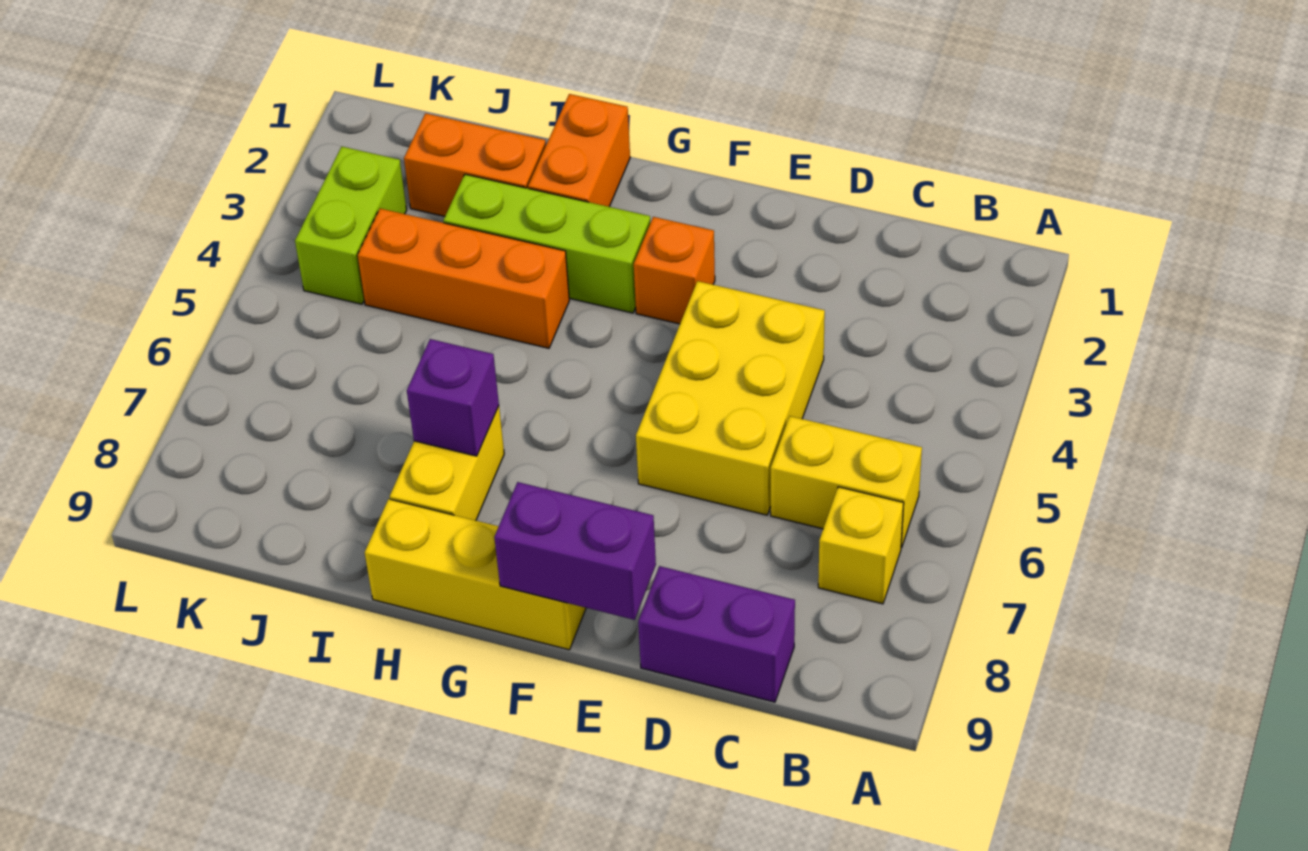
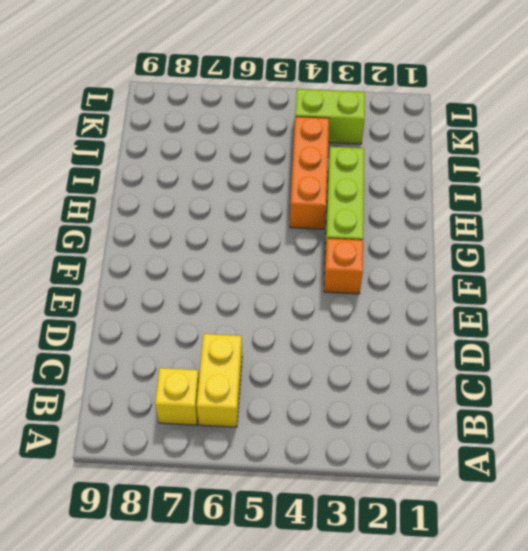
none -> purple 1x2 brick [638,566,795,702]
none -> yellow 2x3 brick [636,281,825,515]
none -> yellow 1x3 brick [365,499,586,650]

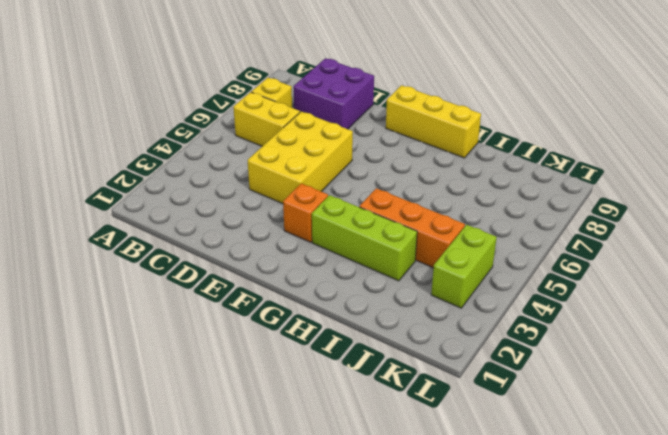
purple 2x2 brick [294,58,374,129] -> purple 1x2 brick [638,566,795,702]
none -> orange 1x2 brick [528,94,630,207]
none -> yellow 1x2 brick [390,406,504,520]
none -> orange 1x2 brick [404,113,546,216]

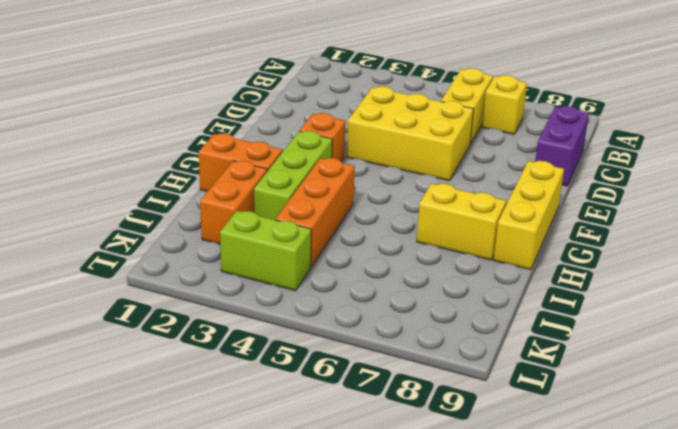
none -> purple 1x2 brick [494,482,656,620]
none -> purple 1x1 brick [407,339,499,456]

